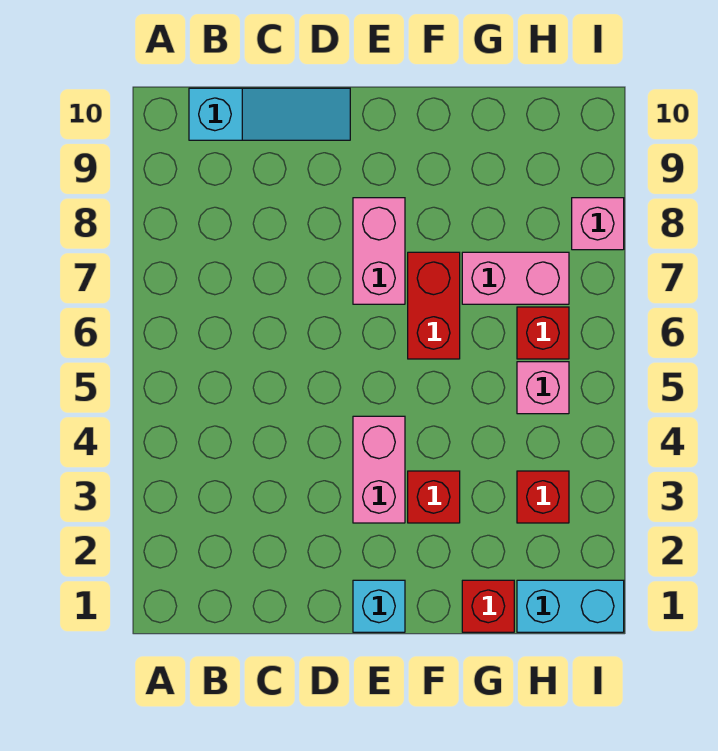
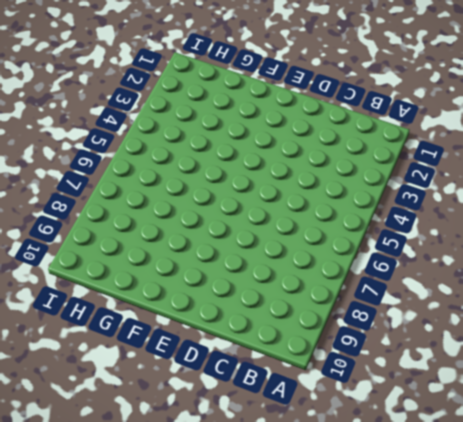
none -> cyan 1x3 slope [189,88,350,140]
none -> cyan 1x1 brick [353,580,405,632]
none -> pink 1x2 brick [353,416,405,523]

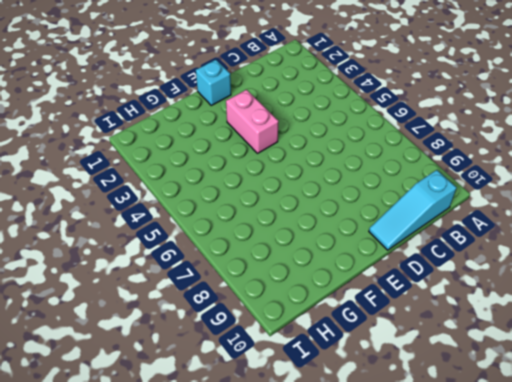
none -> pink 1x2 brick [353,198,405,304]
none -> red 1x1 brick [408,471,460,523]
none -> red 1x2 brick [408,252,460,359]

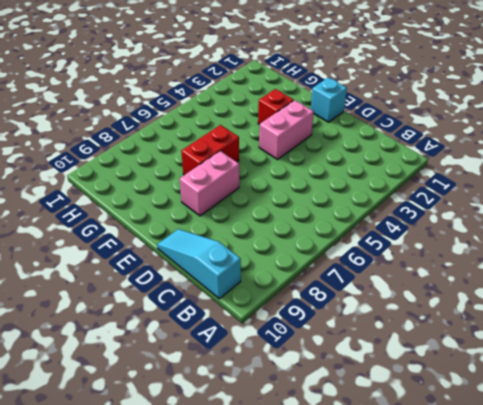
none -> red 1x1 brick [462,580,514,632]
none -> pink 1x2 brick [462,252,569,304]
none -> cyan 1x2 brick [517,580,624,632]

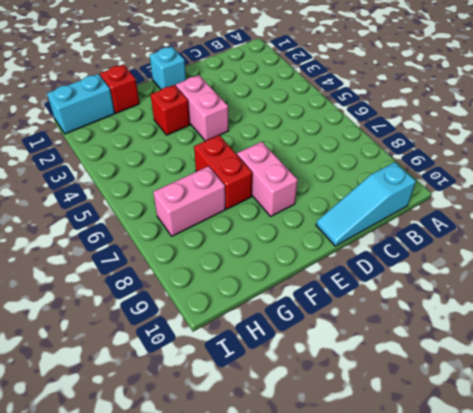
none -> red 1x1 brick [517,471,569,523]
none -> pink 1x1 brick [517,362,569,414]
none -> red 1x1 brick [517,307,569,359]

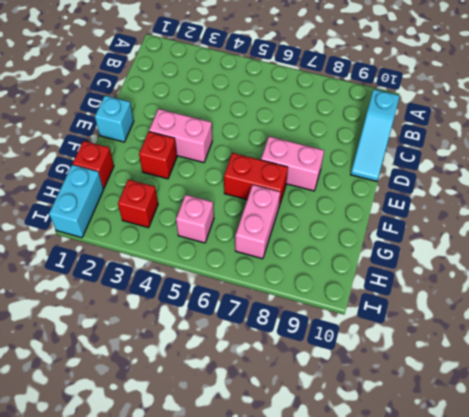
none -> red 1x1 brick [517,307,569,359]
none -> pink 1x1 brick [572,198,624,250]

